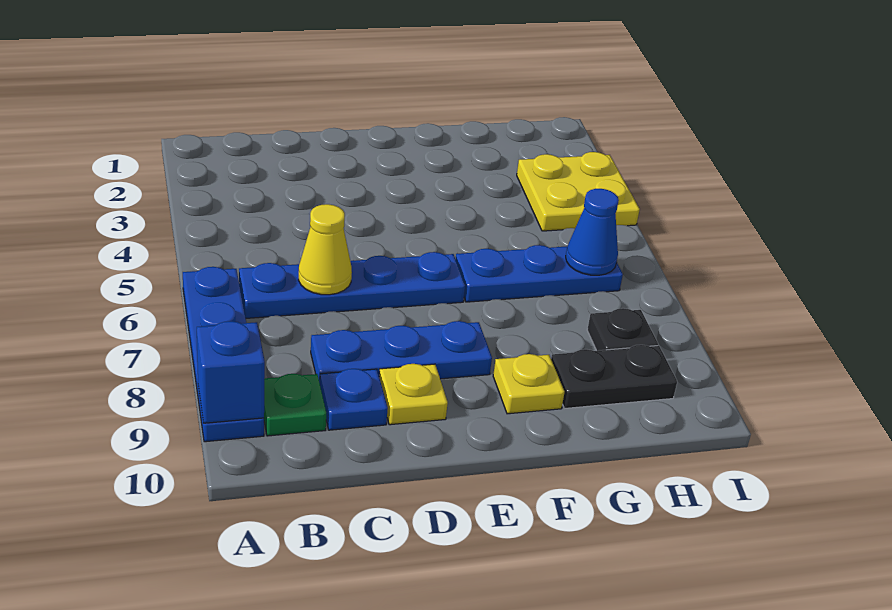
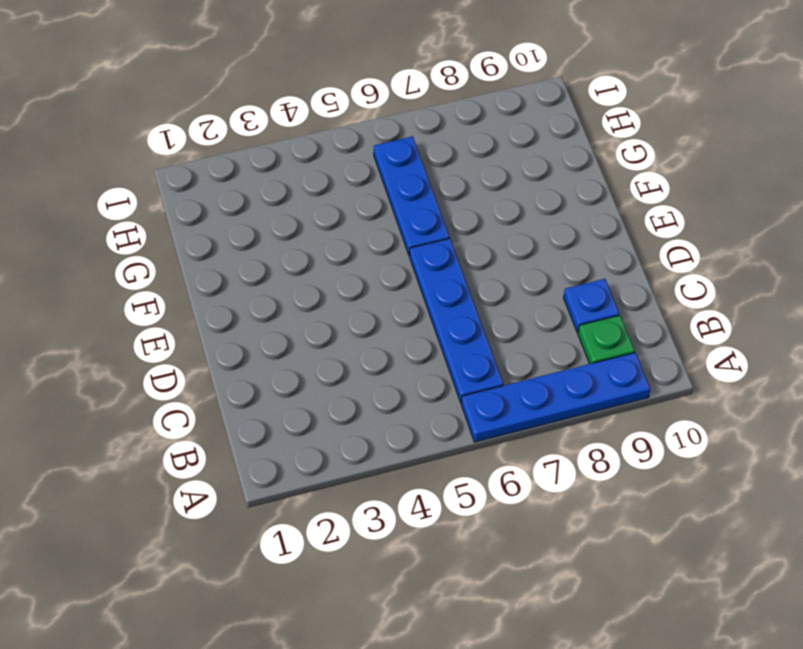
none -> blue 1x3 plate [311,321,492,383]
none -> yellow 1x1 plate [379,364,448,425]
none -> yellow 1x1 plate [493,354,564,414]

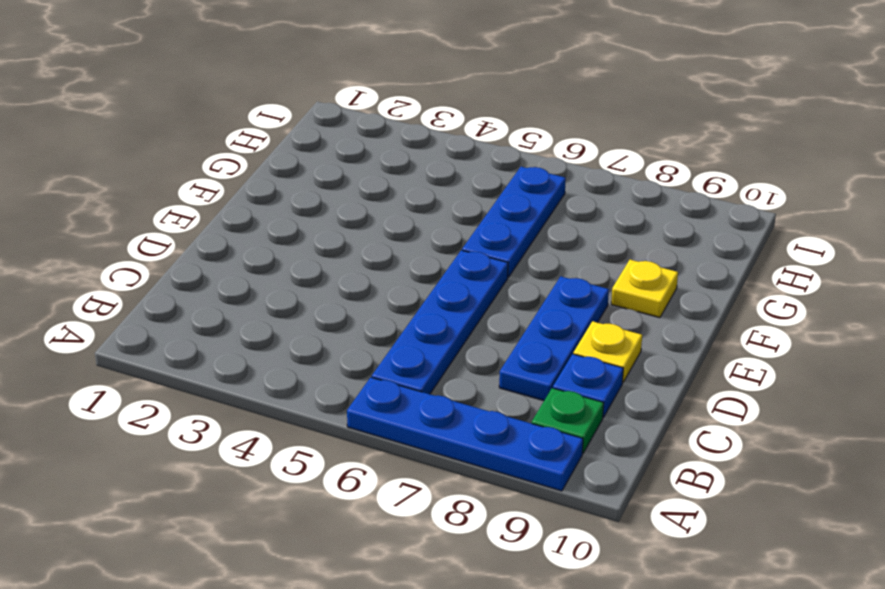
none -> black 1x2 plate [551,345,677,409]
none -> yellow 2x2 plate [517,152,640,231]
none -> black 1x1 plate [587,308,658,351]

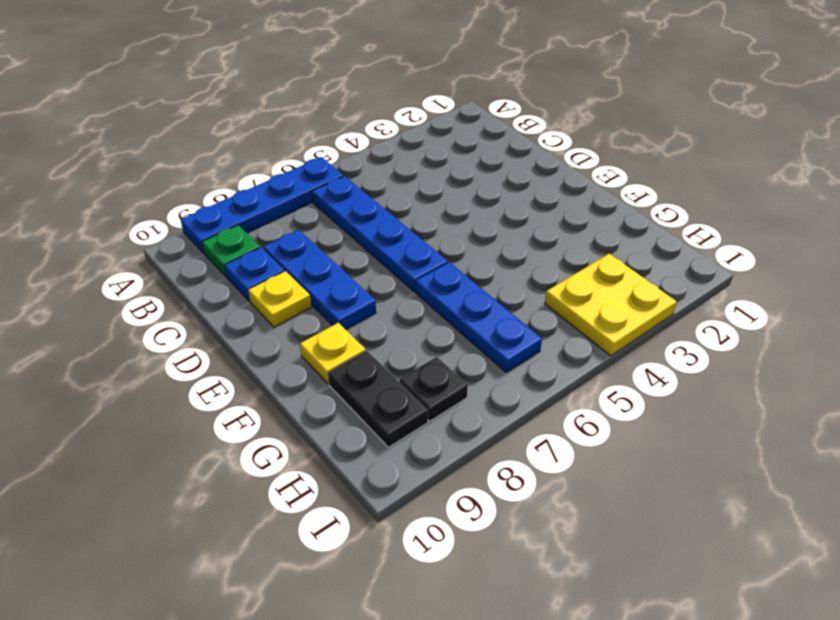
none -> blue 1x1 brick [197,321,265,423]
none -> yellow 1x1 cone [299,204,352,295]
none -> blue 1x1 cone [566,189,619,275]

